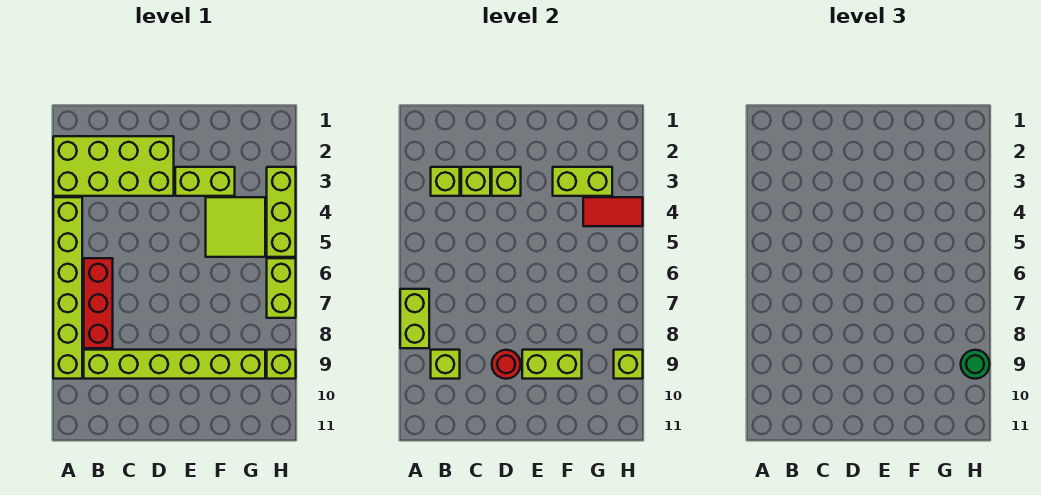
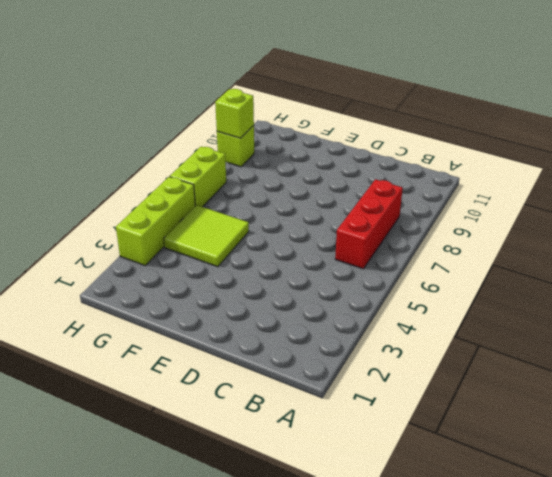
none -> lime 2x4 brick [53,136,174,196]
none -> lime 1x6 brick [53,197,82,379]
none -> lime 1x6 brick [84,350,265,379]

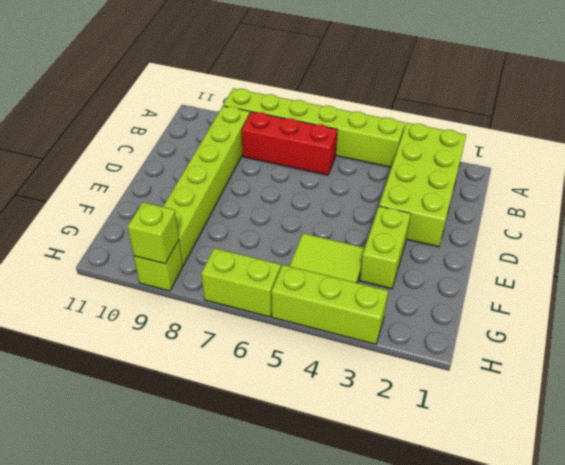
none -> lime 1x2 brick [400,289,429,348]
none -> lime 1x1 brick [431,167,460,196]
none -> lime 1x1 brick [431,350,460,379]

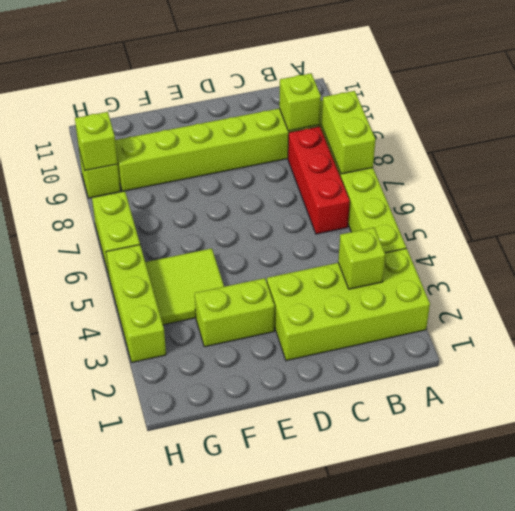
none -> lime 1x1 brick [461,167,490,196]
none -> lime 1x1 brick [492,167,521,196]
none -> red 1x1 round brick [492,350,521,379]

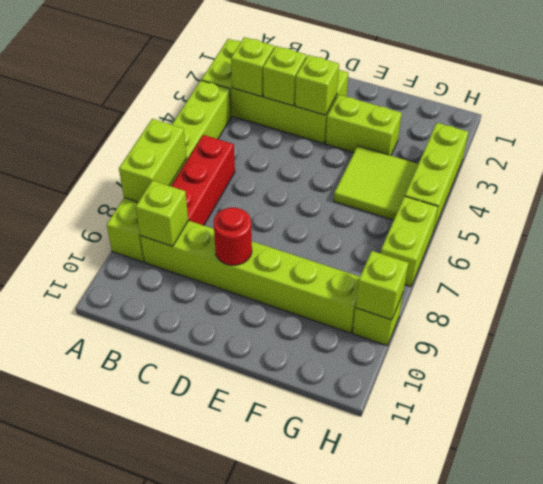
none -> lime 1x2 brick [522,350,582,379]
none -> lime 1x2 brick [553,167,612,196]
none -> red 1x2 tile [583,197,643,226]

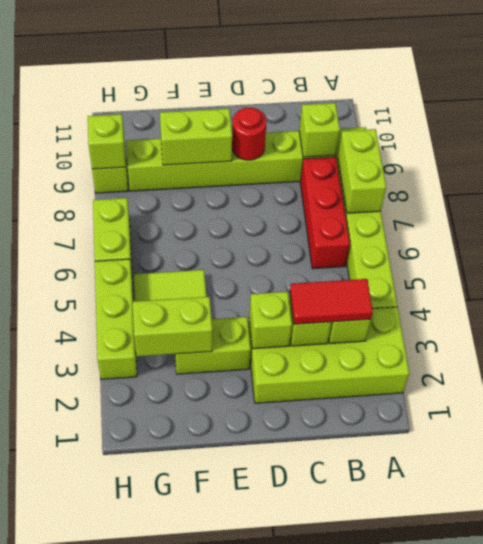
red 1x2 tile [290,279,373,324] -> red 1x2 tile moved to [583,197,643,226]
none -> green 1x1 round brick [961,350,990,379]

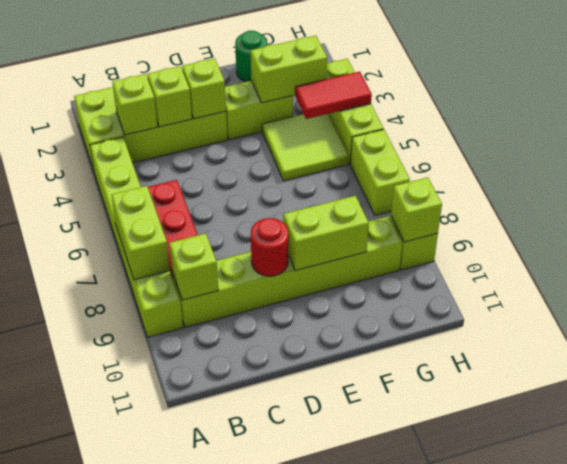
green 1x1 round brick [235,31,267,82] -> green 1x1 round brick moved to [961,350,990,379]

